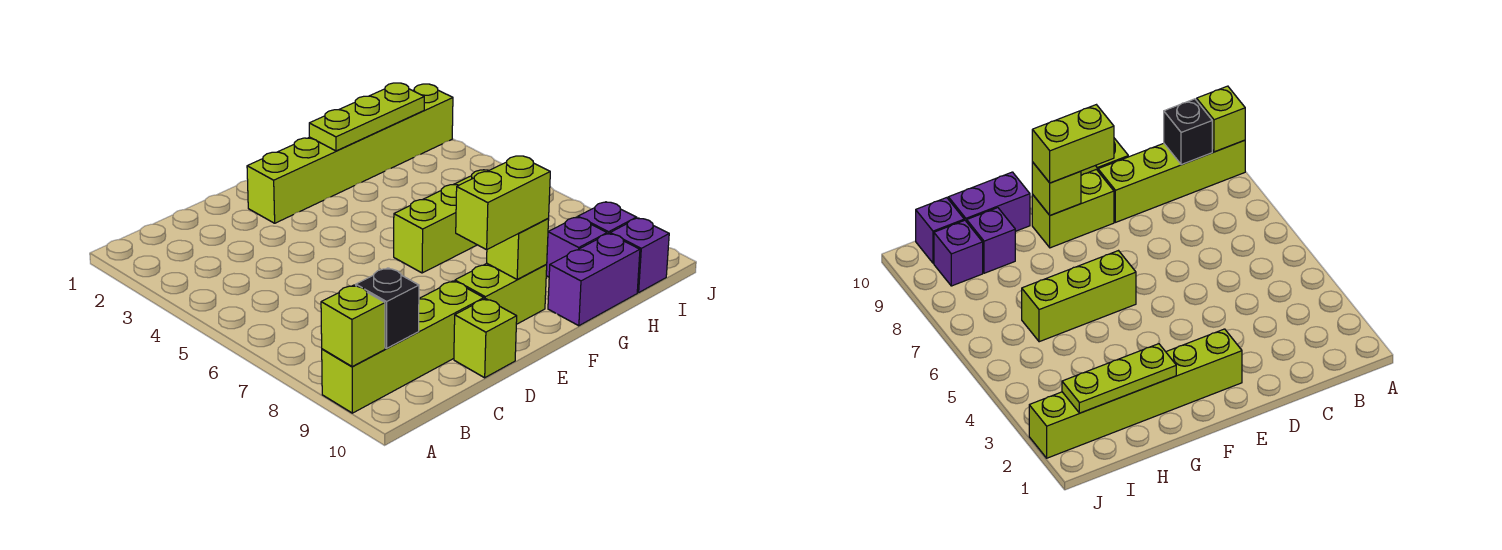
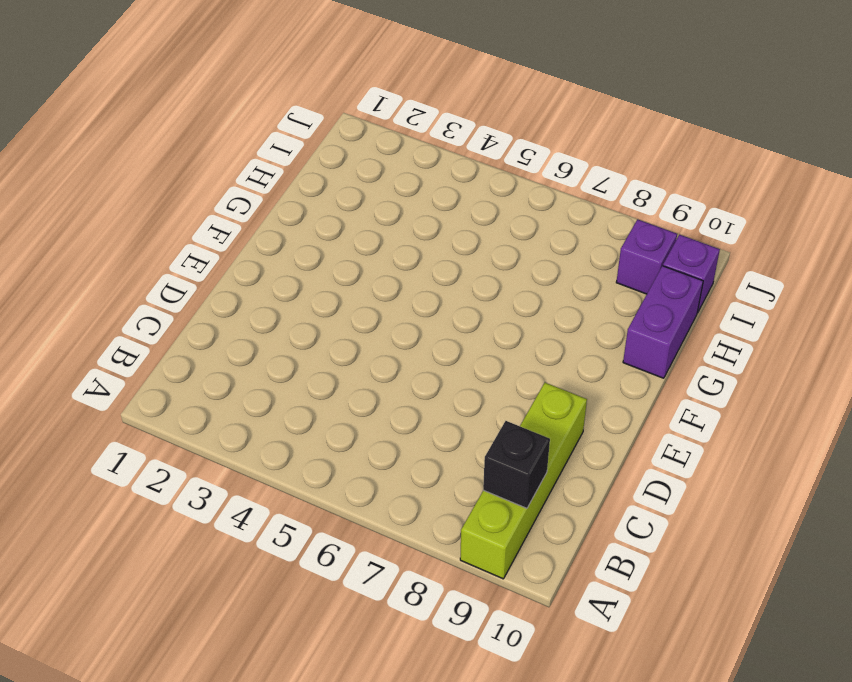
none -> lime 1x1 brick [454,299,517,378]
none -> lime 1x6 brick [247,84,453,223]
none -> lime 1x2 brick [455,264,547,324]

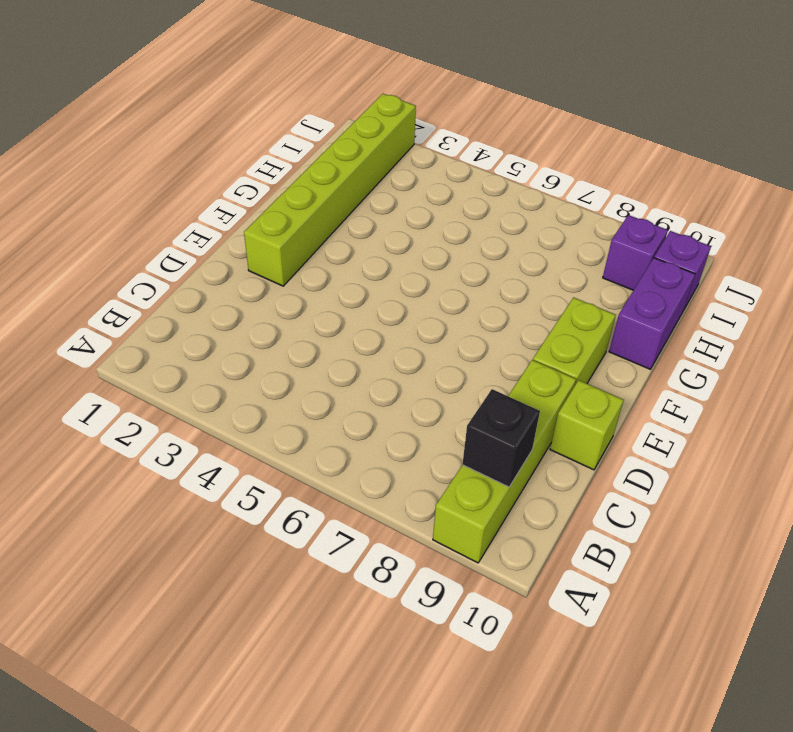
none -> lime 1x3 brick [394,170,489,273]
none -> purple 1x1 brick [546,217,607,277]
none -> lime 1x1 brick [321,285,385,367]

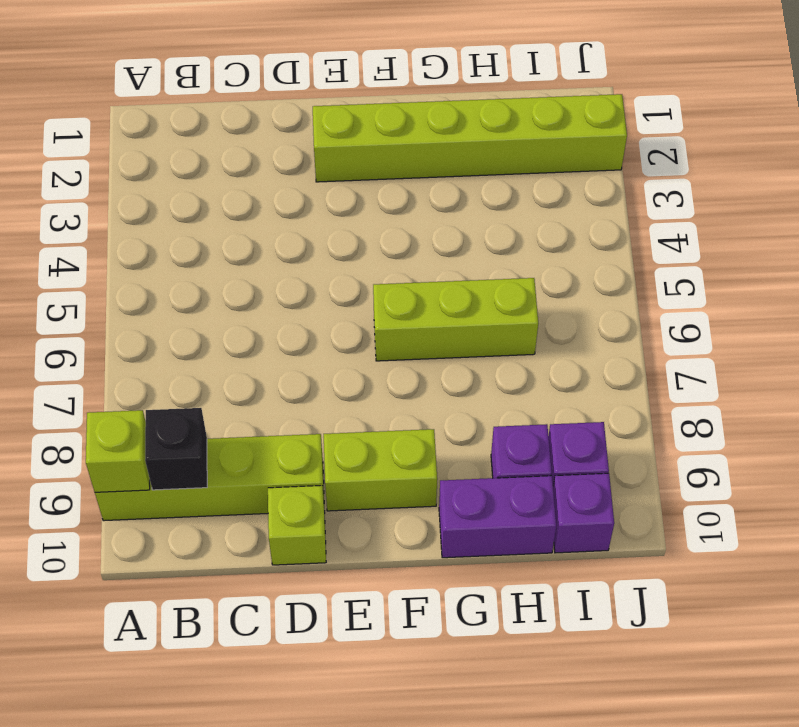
none -> lime 1x1 brick [487,219,549,279]
none -> lime 1x3 plate [309,83,424,151]
none -> lime 1x2 brick [456,156,550,250]

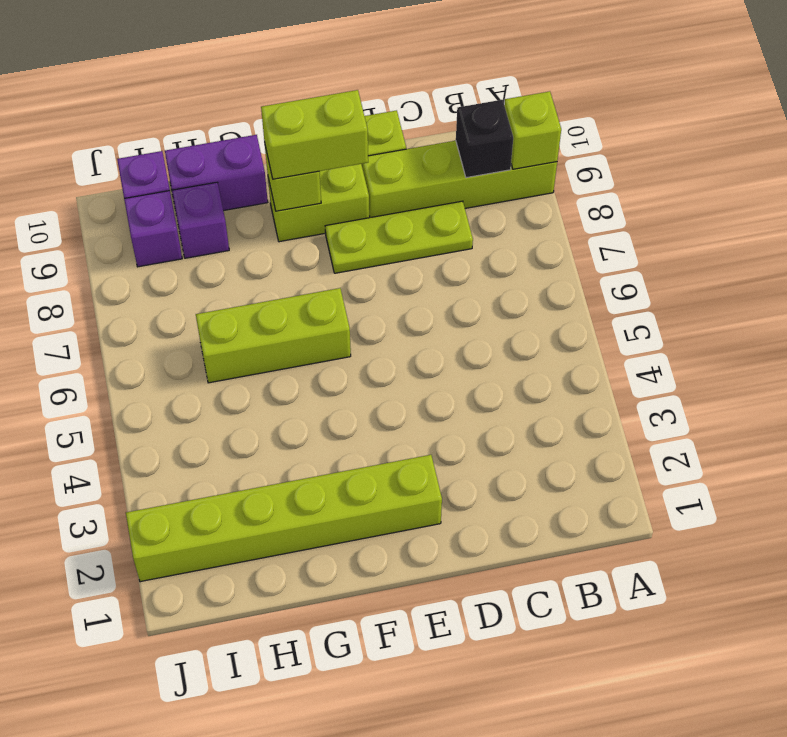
lime 1x3 plate [325,201,473,273] -> lime 1x3 plate moved to [309,83,424,151]

